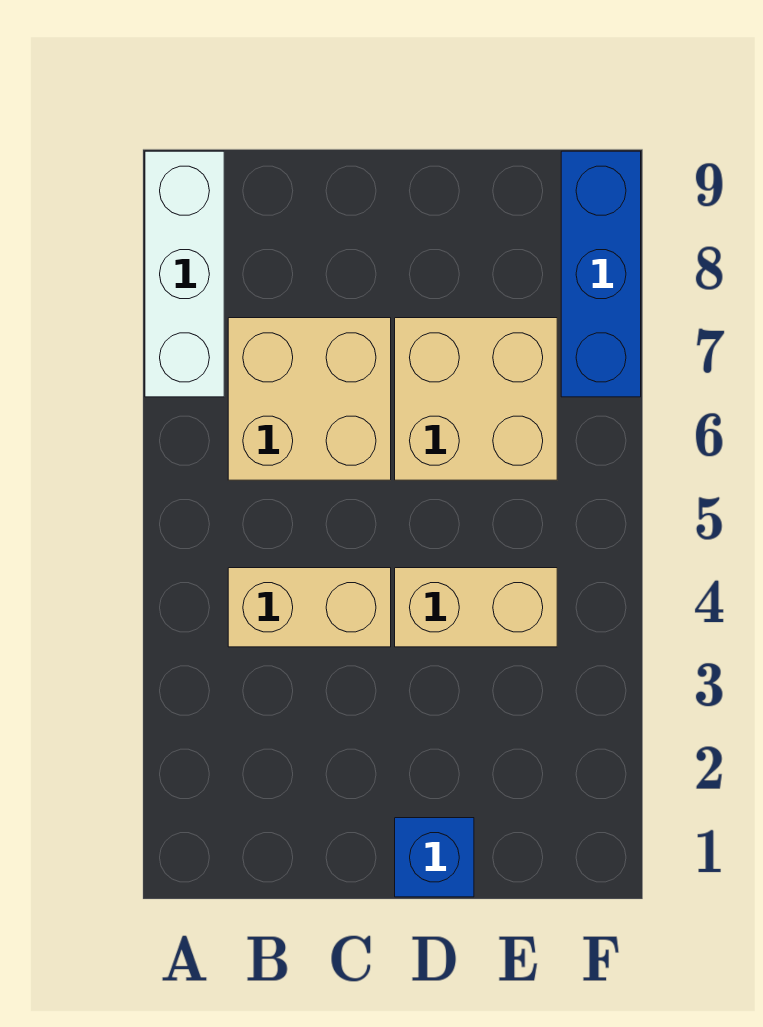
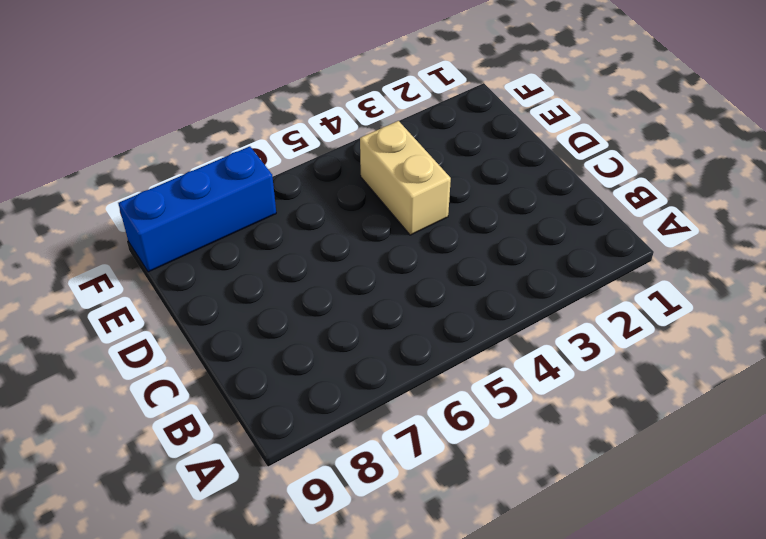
none -> white 1x3 brick [145,151,224,397]
none -> tan 1x2 brick [228,568,391,647]

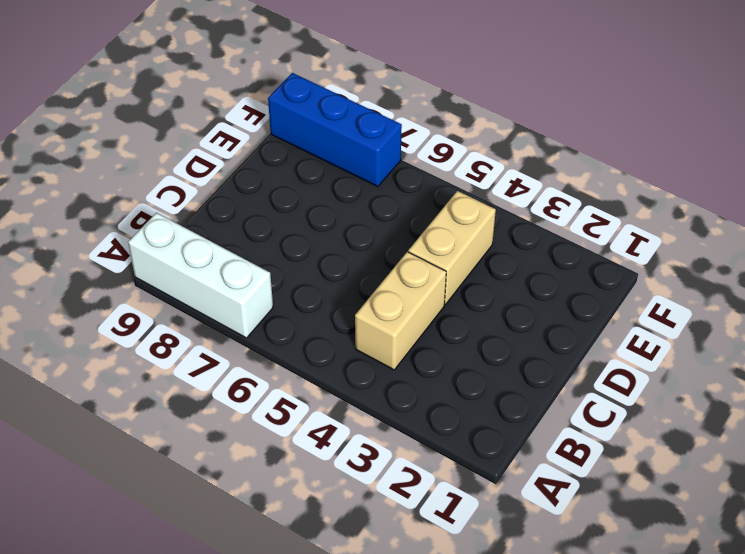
none -> tan 2x2 brick [228,318,391,480]
none -> blue 1x1 brick [395,818,474,897]

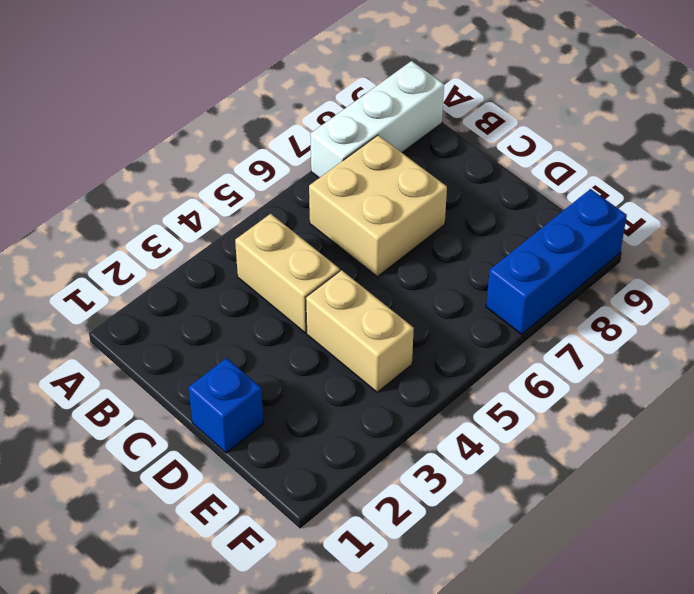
none -> tan 2x2 brick [395,318,557,480]

